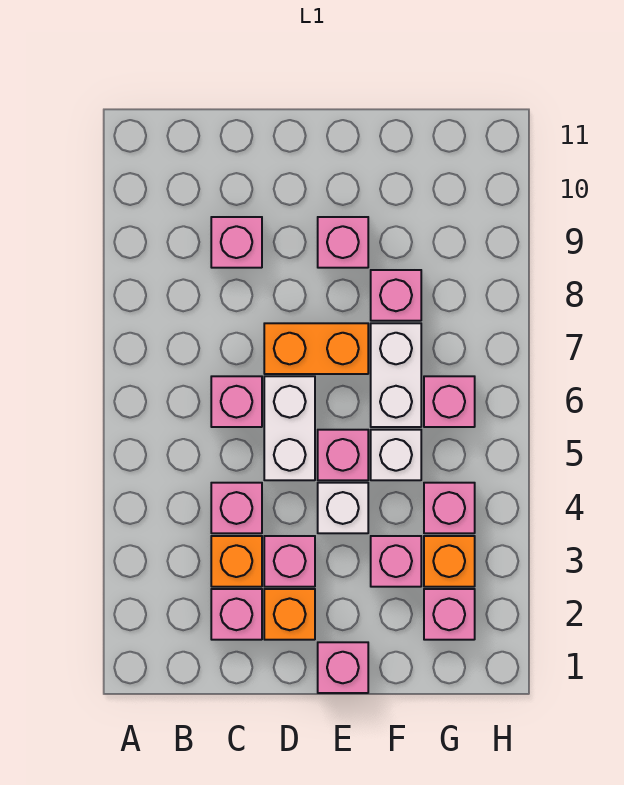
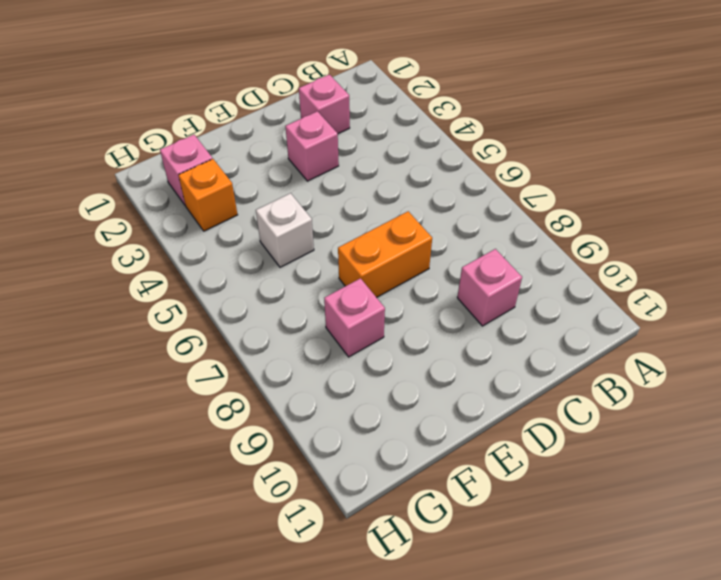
none -> orange 1x1 brick [211,536,262,587]
none -> pink 1x1 brick [211,483,262,533]
none -> pink 1x1 brick [211,376,262,427]

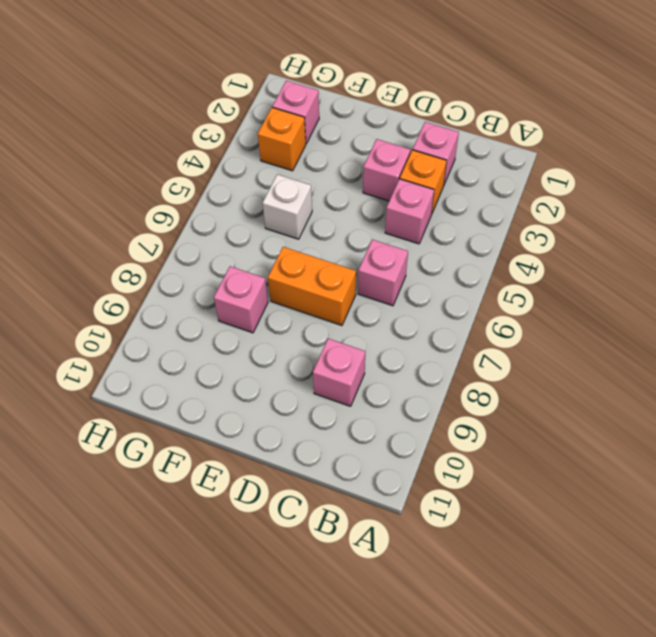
none -> orange 1x1 brick [264,589,315,640]
none -> white 1x2 brick [264,376,315,480]
none -> pink 1x1 brick [318,642,368,693]

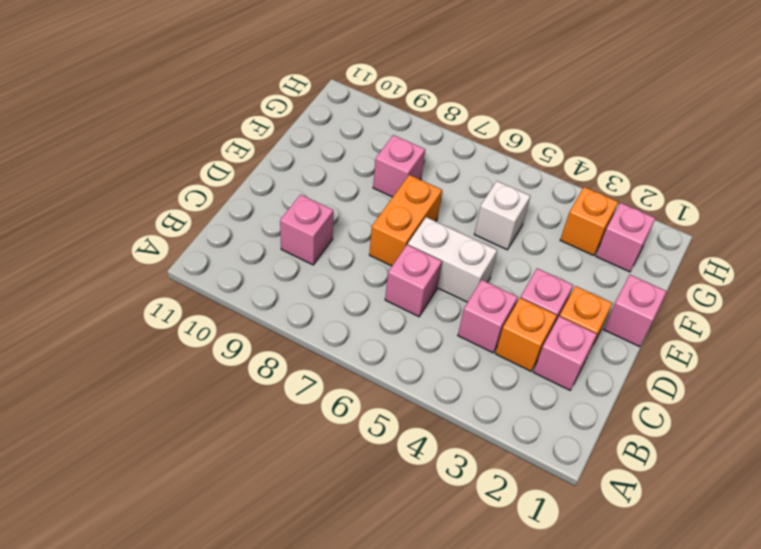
none -> white 1x1 brick [318,483,368,533]
none -> pink 1x1 brick [318,430,368,480]
none -> pink 1x1 brick [318,217,368,268]

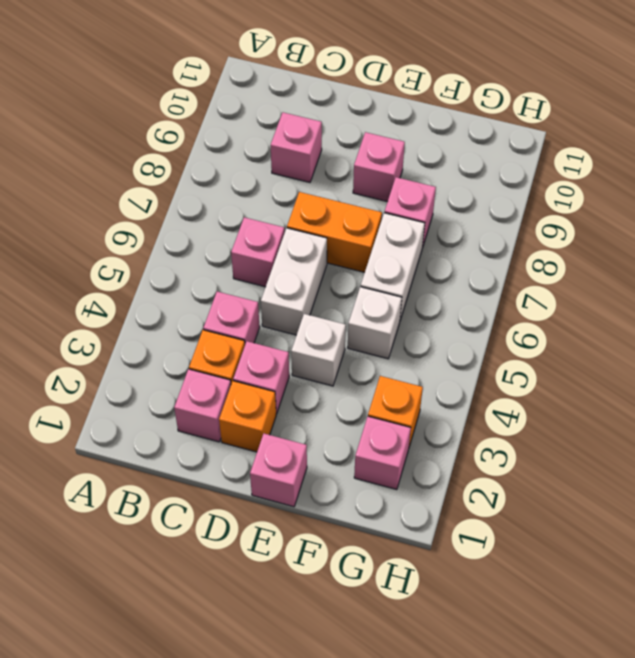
none -> pink 1x1 brick [318,430,368,480]
none -> pink 1x1 brick [371,536,421,587]
none -> pink 1x1 brick [424,483,475,533]

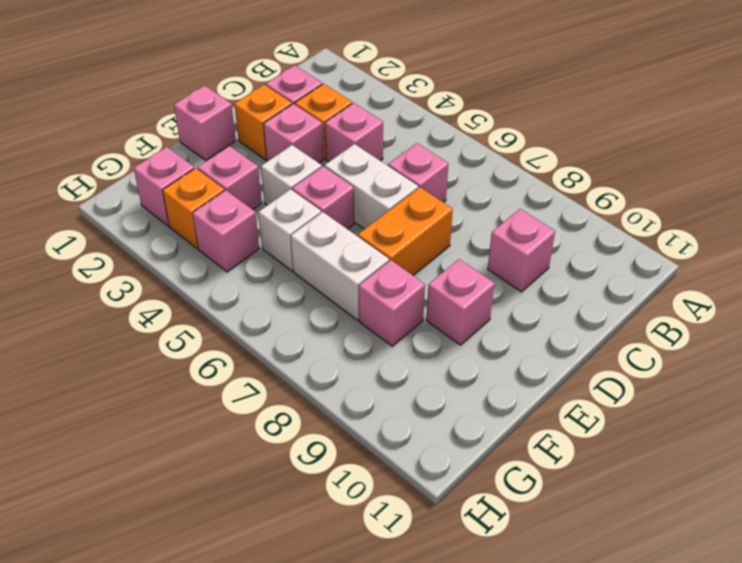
none -> pink 1x1 brick [424,376,475,427]

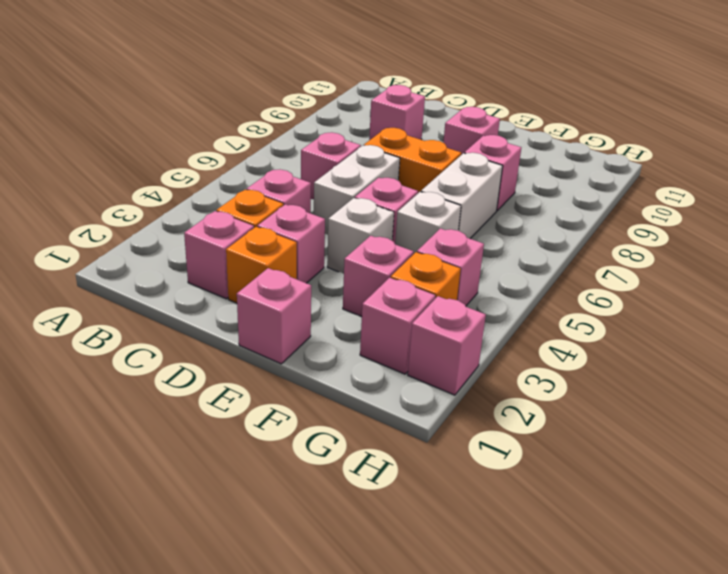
pink 1x1 brick [408,296,486,395] -> pink 1x1 brick moved to [424,376,475,427]

